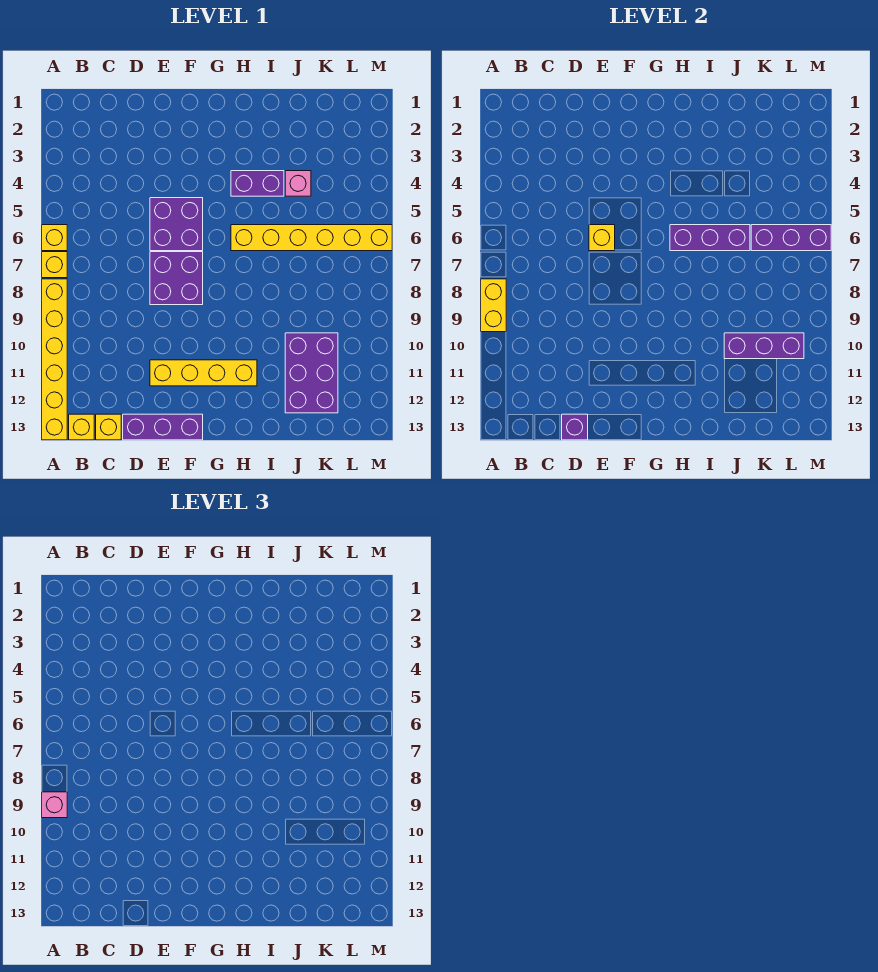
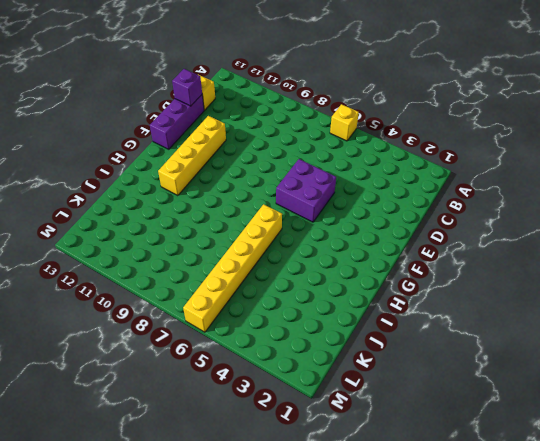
none -> yellow 1x1 brick [42,252,67,278]
none -> yellow 1x6 brick [42,279,67,440]
none -> yellow 1x1 brick [69,414,94,440]

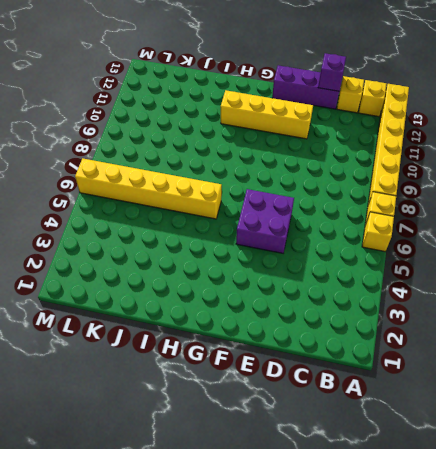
none -> purple 2x2 brick [150,252,203,305]
none -> purple 1x2 brick [231,171,284,196]
none -> pink 1x1 brick [285,171,311,196]

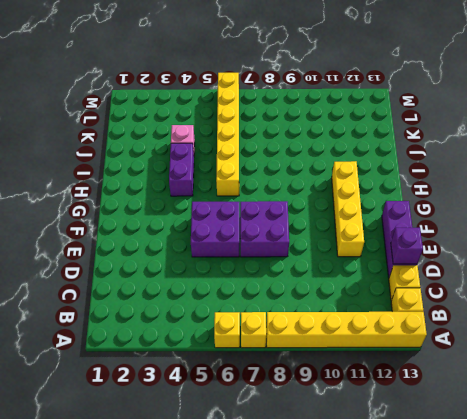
none -> purple 2x3 brick [285,333,338,413]
none -> yellow 1x2 brick [481,279,506,332]
none -> yellow 1x1 brick [589,225,615,251]

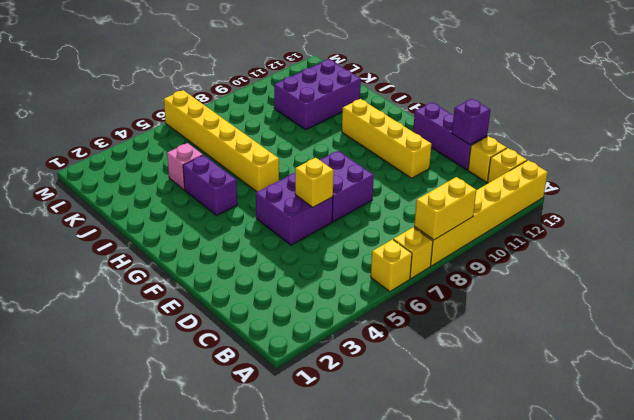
none -> purple 1x3 brick [670,225,750,251]
none -> purple 1x3 brick [724,333,804,359]
none -> purple 1x3 brick [751,225,831,251]

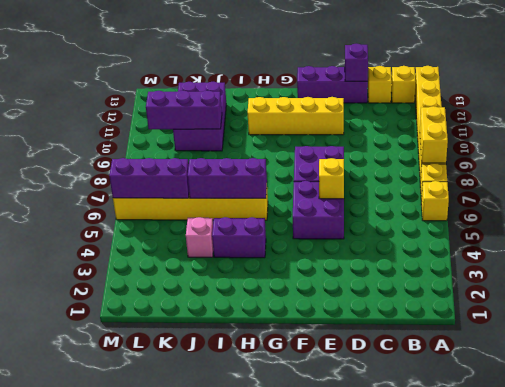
none -> pink 1x1 brick [42,792,67,818]

